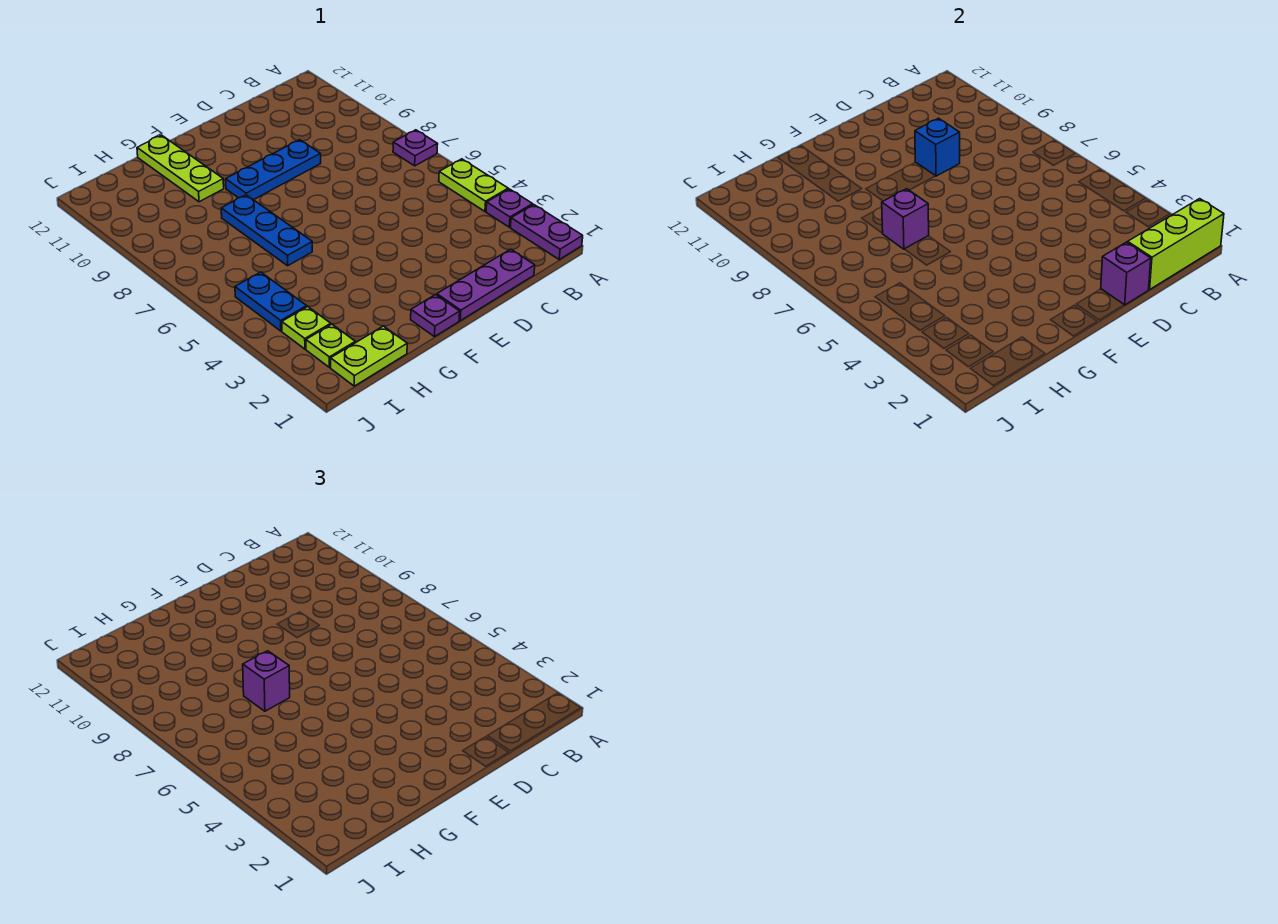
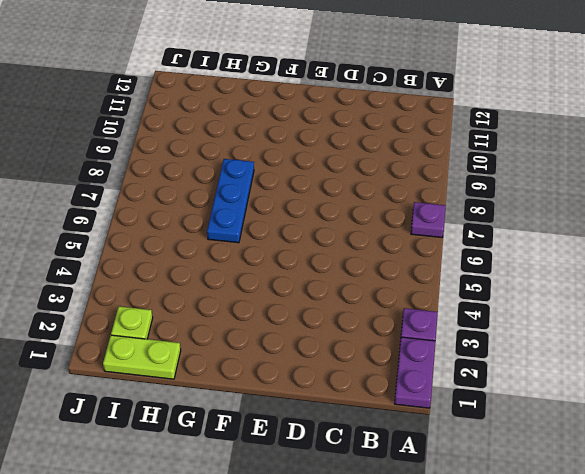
none -> lime 1x2 plate [439,159,508,211]
none -> purple 1x3 plate [437,249,535,321]
none -> blue 1x3 plate [226,140,321,200]

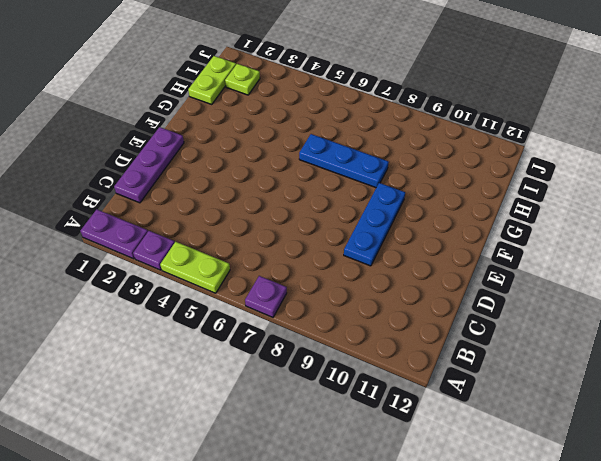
none -> purple 1x1 plate [411,295,460,337]
none -> lime 1x3 plate [137,135,224,202]
none -> lime 1x1 plate [282,306,331,349]

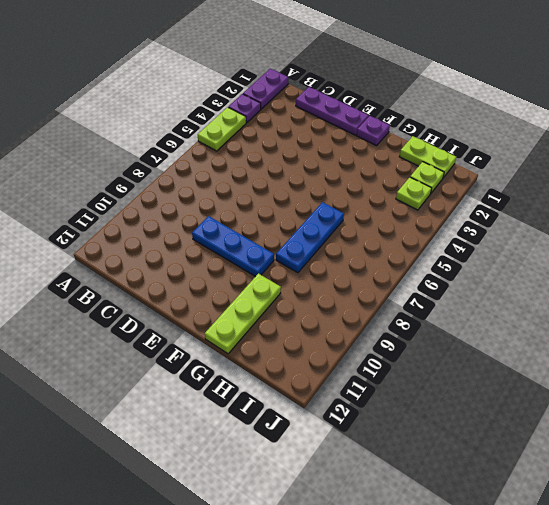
none -> purple 1x1 plate [393,130,438,166]
none -> blue 1x2 plate [235,272,307,331]
none -> lime 1x3 brick [1128,199,1224,290]

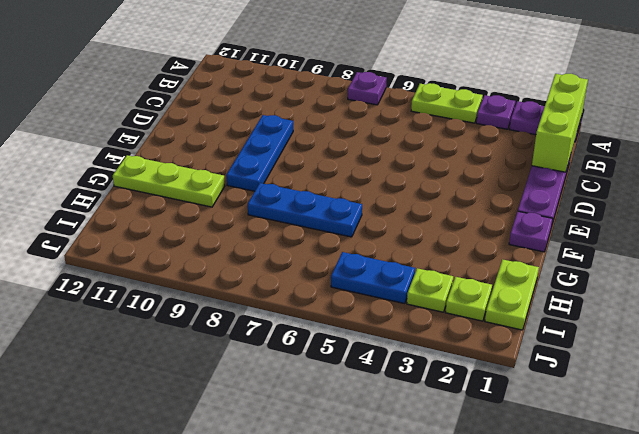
none -> purple 1x1 brick [1101,242,1151,305]
none -> blue 1x1 brick [915,118,960,176]
none -> purple 1x1 brick [882,189,929,249]

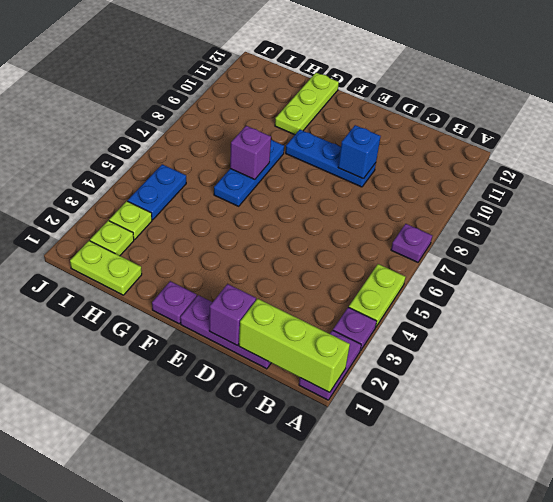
none -> purple 1x1 brick [243,651,290,711]

